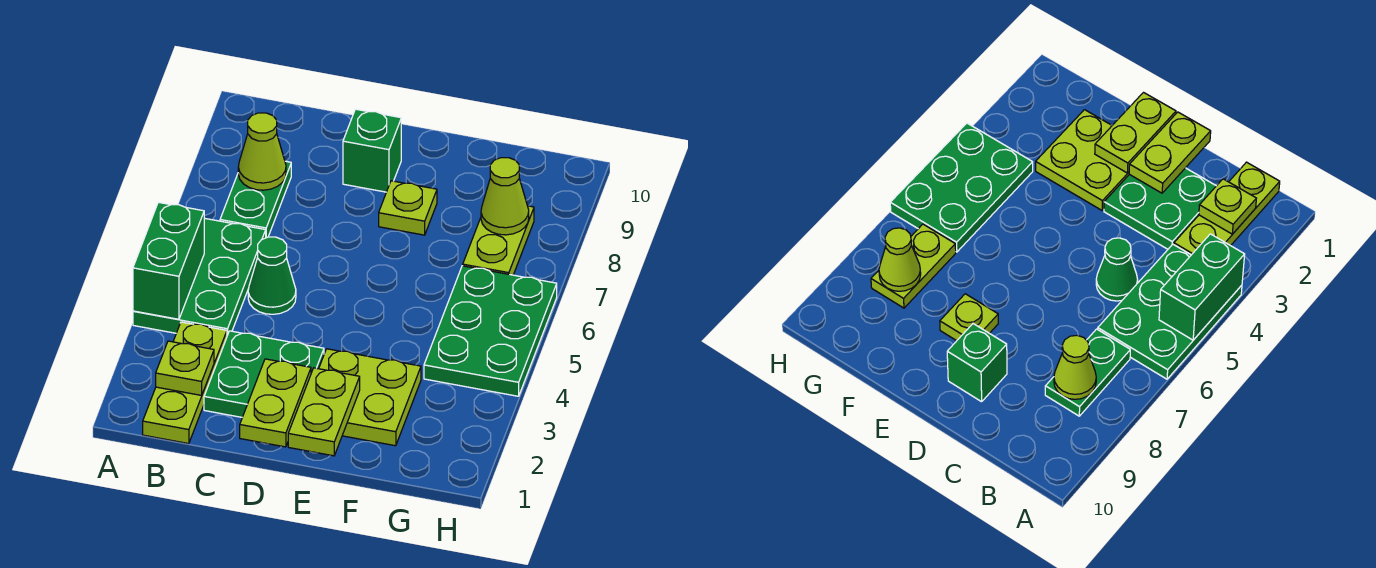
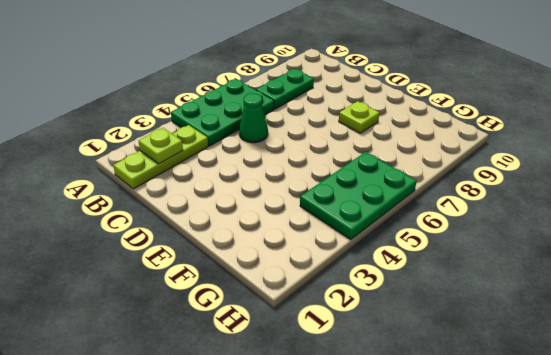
none -> green 2x2 plate [204,331,324,417]
none -> green 1x1 brick [343,109,401,192]
none -> lime 2x2 plate [319,349,421,446]

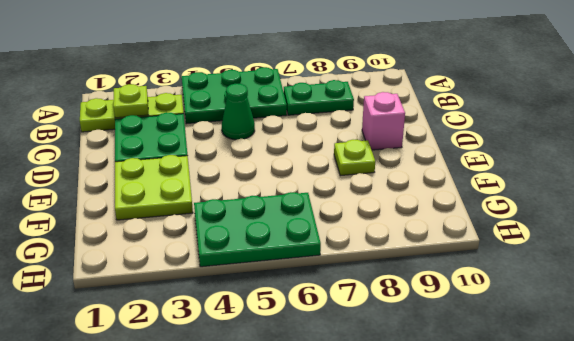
pink 1x1 brick [362,92,405,150] -> green 1x1 brick [343,109,401,192]
none -> lime 1x2 plate [463,206,534,275]
none -> green 1x2 brick [133,202,204,319]
none -> lime 1x1 cone [238,113,286,190]

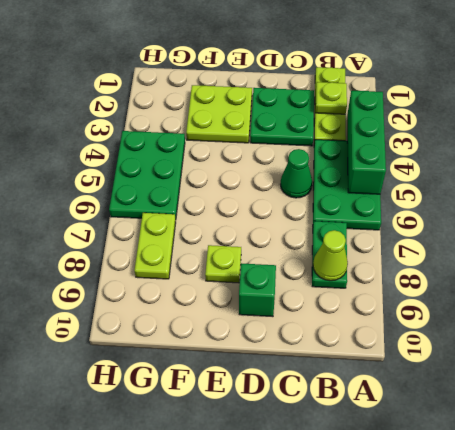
green 1x3 brick [347,91,386,194] -> green 1x2 brick [133,202,204,319]
none -> lime 1x2 plate [240,359,311,447]
none -> lime 1x2 plate [288,368,360,456]
none -> lime 1x1 cone [481,158,529,235]

